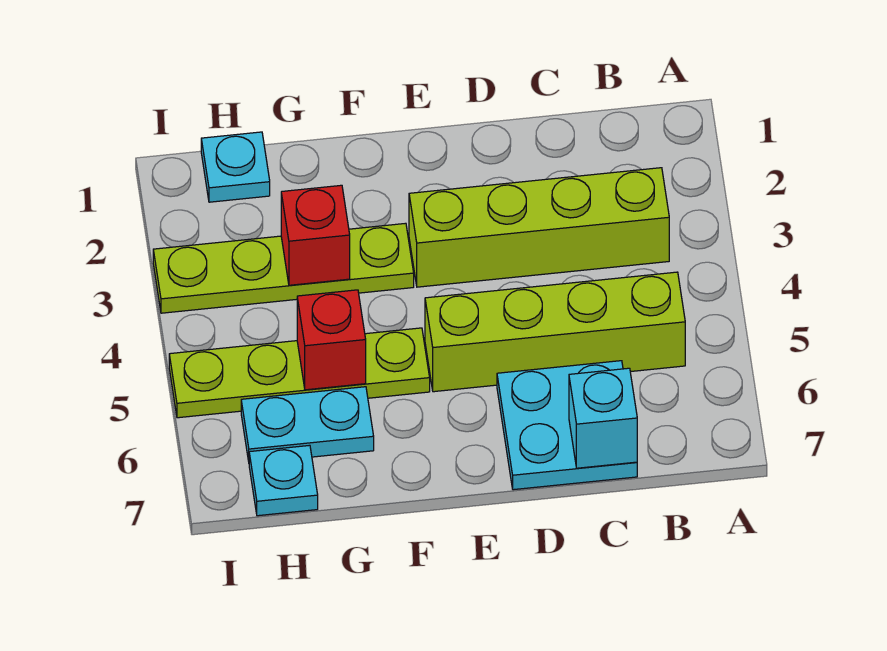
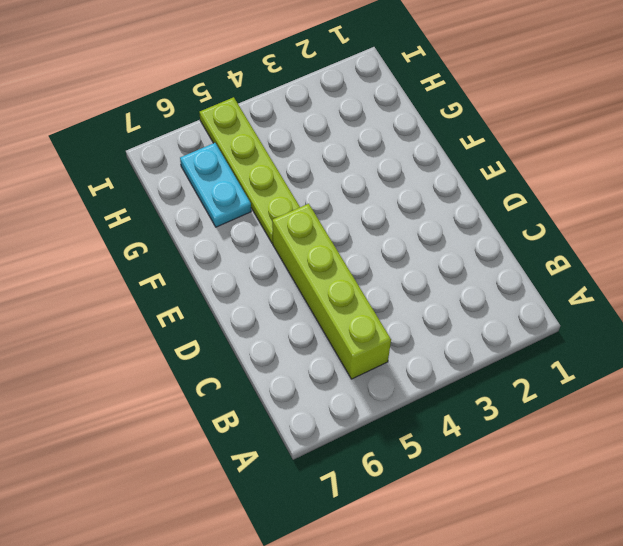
none -> lime 1x4 brick [409,168,669,287]
none -> cyan 2x2 plate [497,361,637,490]

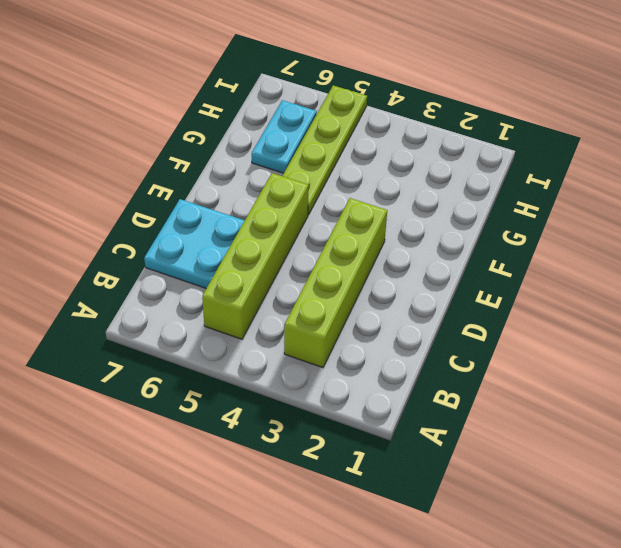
none -> lime 1x4 plate [153,223,414,313]
none -> cyan 1x1 plate [201,132,270,202]

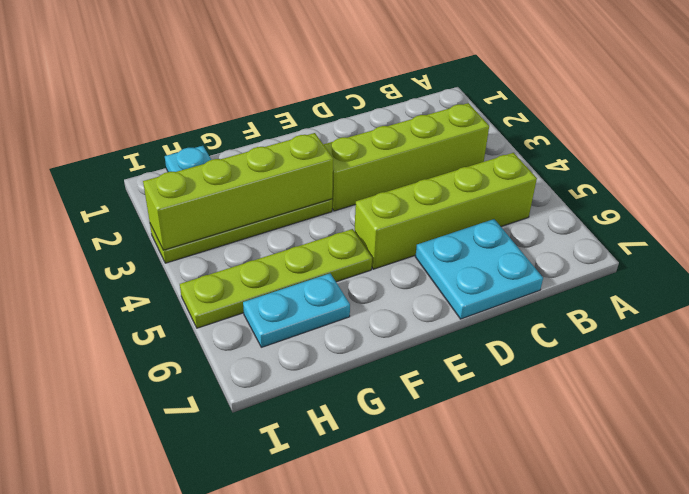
lime 1x4 brick [143,133,333,250] -> red 1x1 brick [281,185,350,285]
none -> cyan 1x1 plate [249,445,318,516]
none -> cyan 1x1 brick [569,368,637,468]

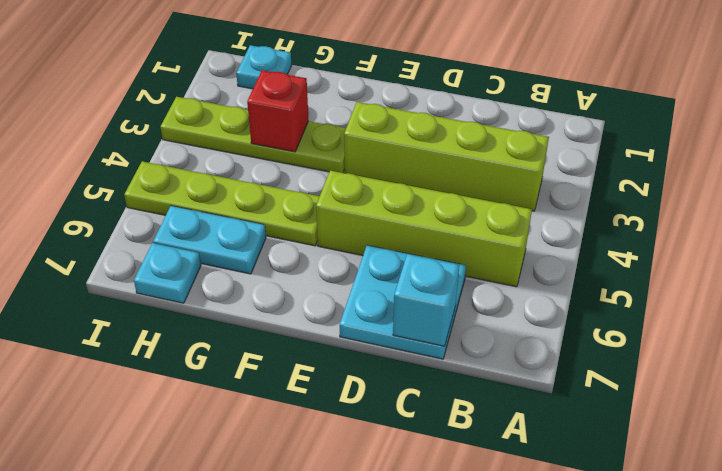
none -> red 1x1 brick [297,290,366,390]

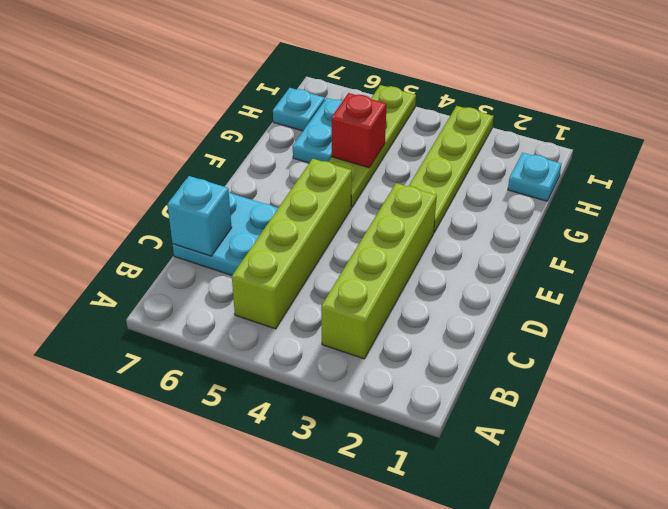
none -> red 1x1 brick [281,185,350,285]

